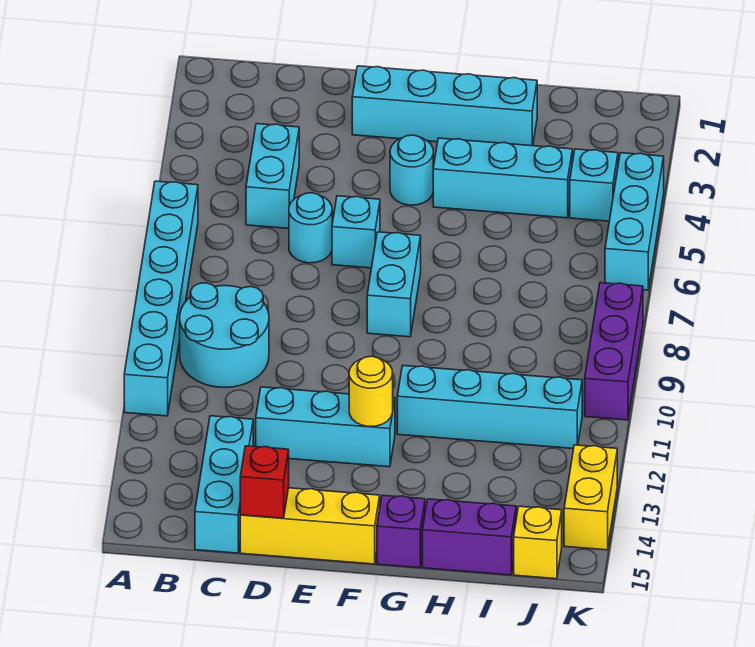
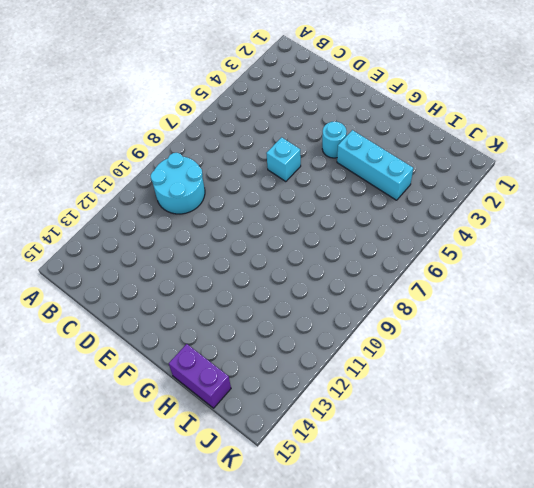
none -> cyan 1x6 brick [124,181,198,416]
none -> cyan 1x2 brick [246,124,299,228]
none -> cyan 1x3 brick [195,416,253,553]

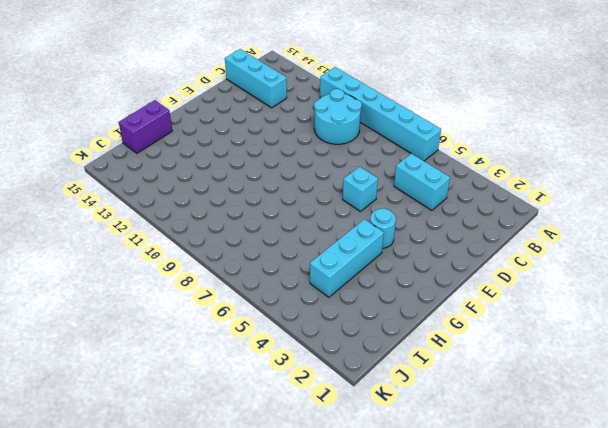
none -> cyan 1x1 round brick [289,193,332,263]
none -> cyan 1x3 brick [256,387,395,467]
none -> yellow 1x3 brick [240,488,380,564]

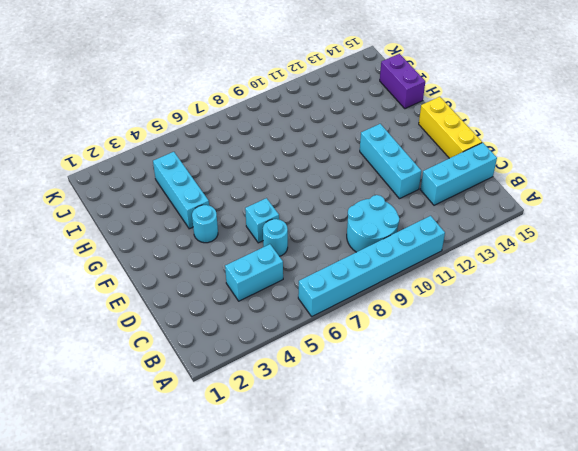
none -> cyan 1x4 brick [352,66,537,146]
none -> cyan 1x2 brick [367,232,421,337]
none -> cyan 1x4 brick [397,366,582,449]

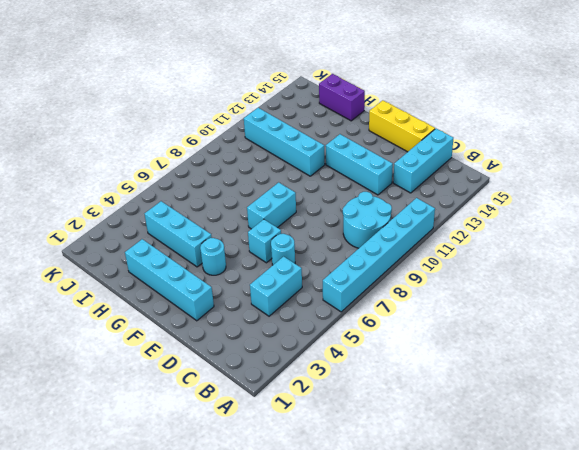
none -> purple 1x1 brick [377,495,425,568]
none -> cyan 1x1 brick [570,149,618,221]
none -> yellow 1x1 brick [514,506,562,579]

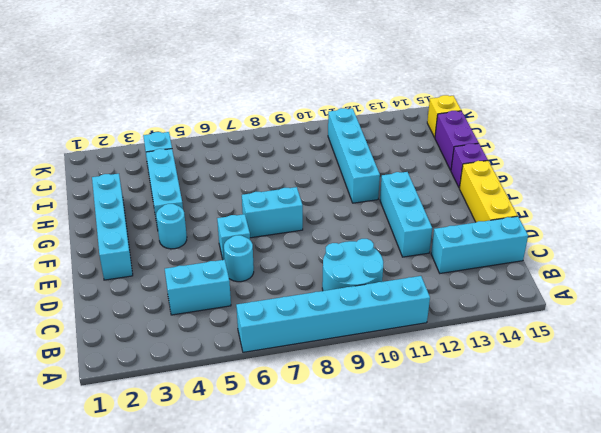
none -> cyan 1x3 brick [605,153,664,290]
none -> purple 1x3 brick [585,283,643,420]
none -> yellow 1x2 brick [564,445,617,550]

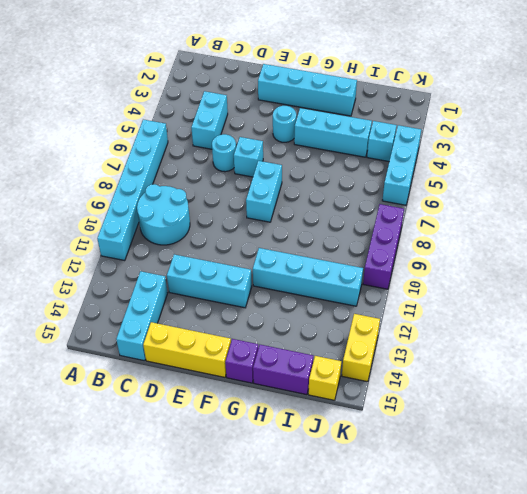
none -> red 1x1 brick [240,446,289,518]
none -> yellow 1x1 round brick [349,356,393,426]

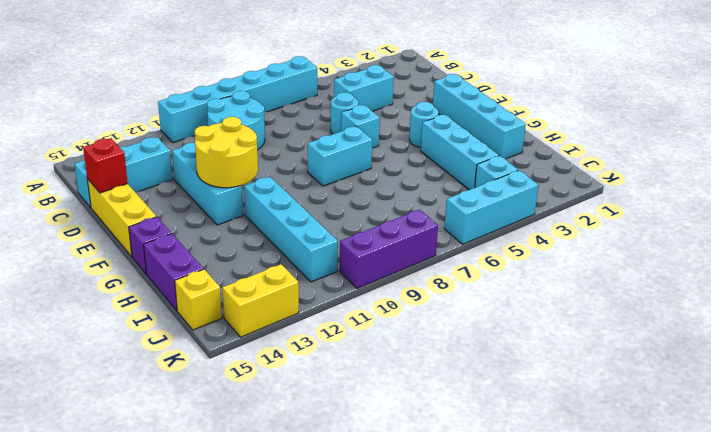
yellow 2x2 round brick [195,117,258,188] -> yellow 1x1 round brick [349,356,393,426]

